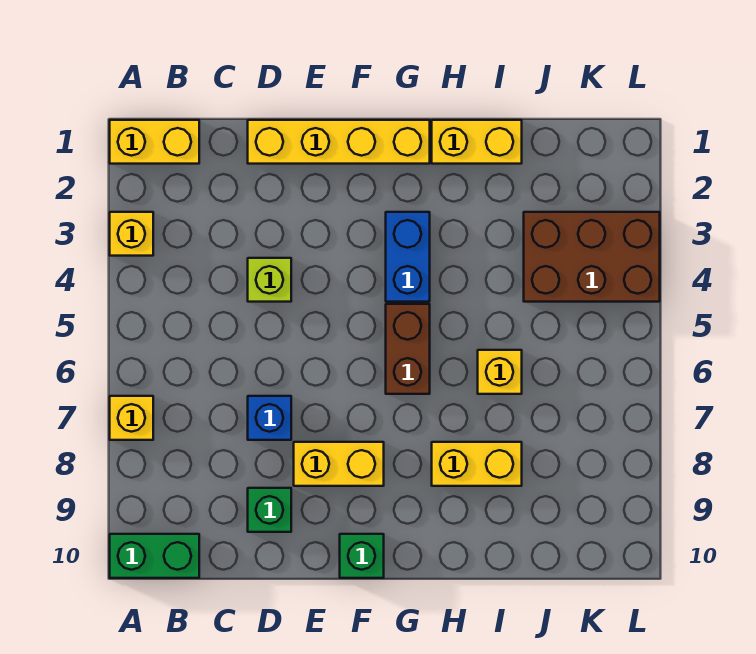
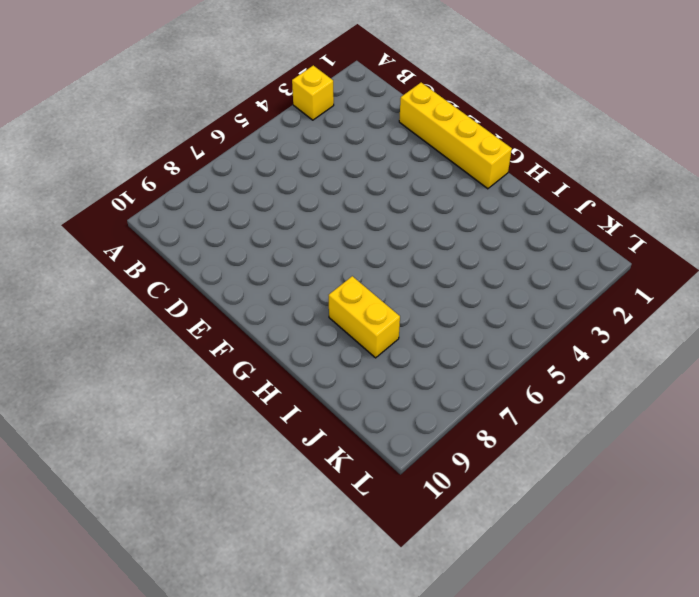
none -> yellow 1x2 brick [110,120,199,164]
none -> yellow 1x1 brick [110,396,153,440]
none -> green 1x2 brick [110,534,199,578]

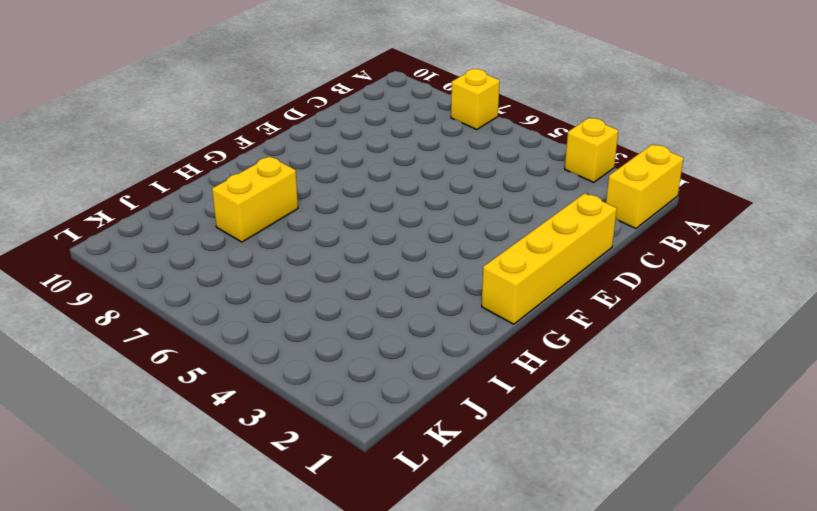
none -> green 1x2 brick [110,534,199,578]
none -> lime 1x1 brick [248,258,291,302]
none -> blue 1x1 brick [248,396,291,440]

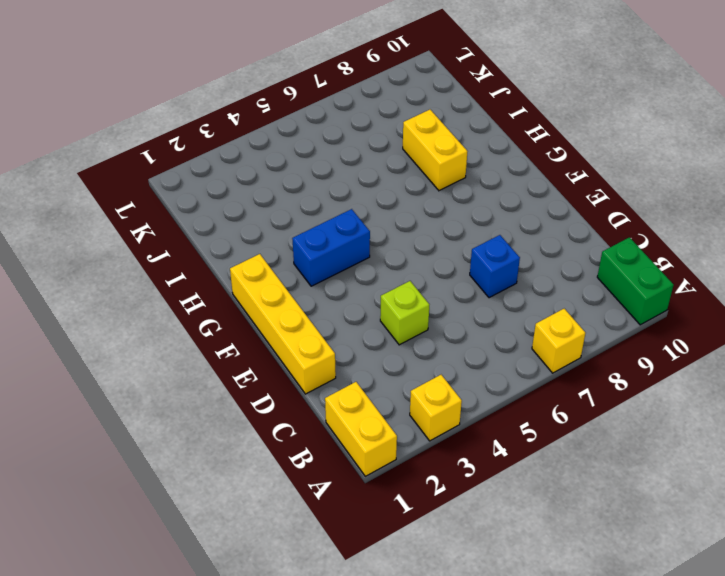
none -> green 1x1 brick [248,488,291,532]
none -> yellow 1x2 brick [294,442,384,486]
none -> green 1x1 brick [340,534,384,578]

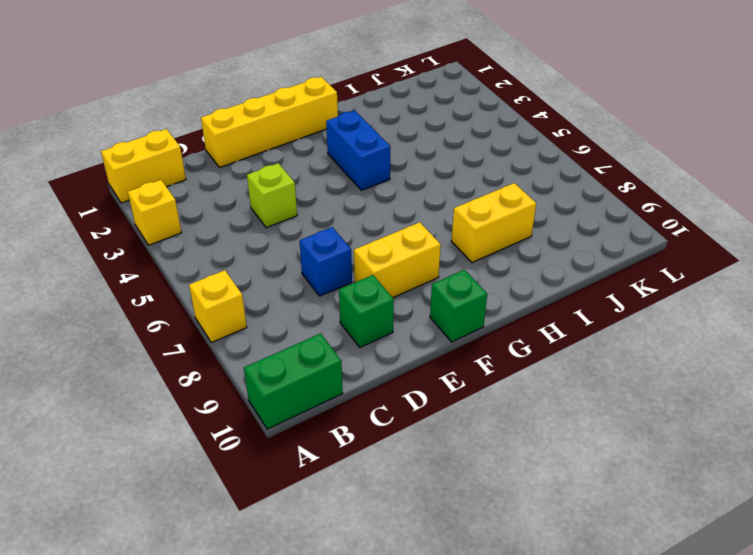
none -> brown 1x2 brick [386,304,430,394]
none -> yellow 1x2 brick [432,120,522,164]
none -> yellow 1x1 brick [478,350,522,394]

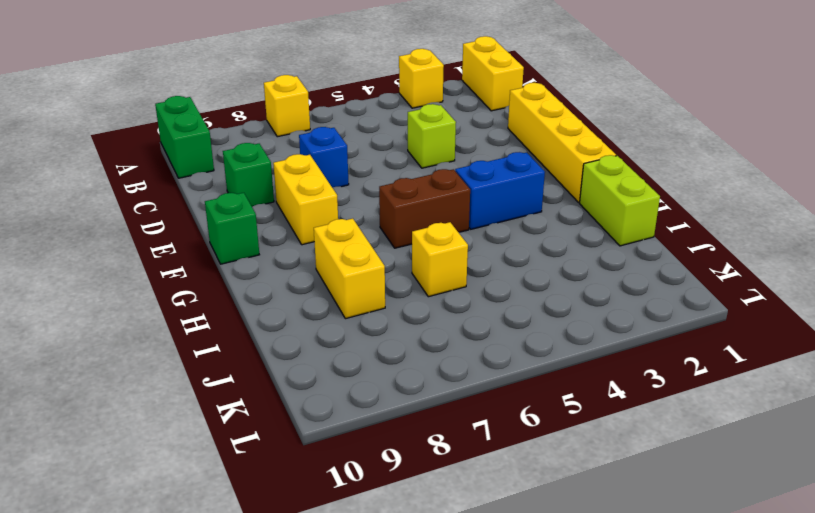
lime 1x2 brick [580,155,660,246] -> yellow 1x2 brick [432,120,522,164]
none -> brown 2x3 brick [524,212,660,302]

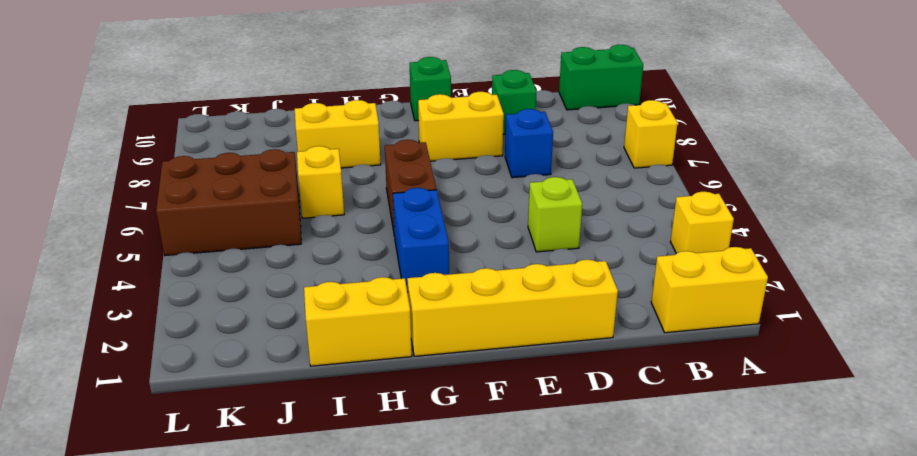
brown 2x3 brick [156,149,301,256] -> brown 2x3 brick moved to [524,212,660,302]

